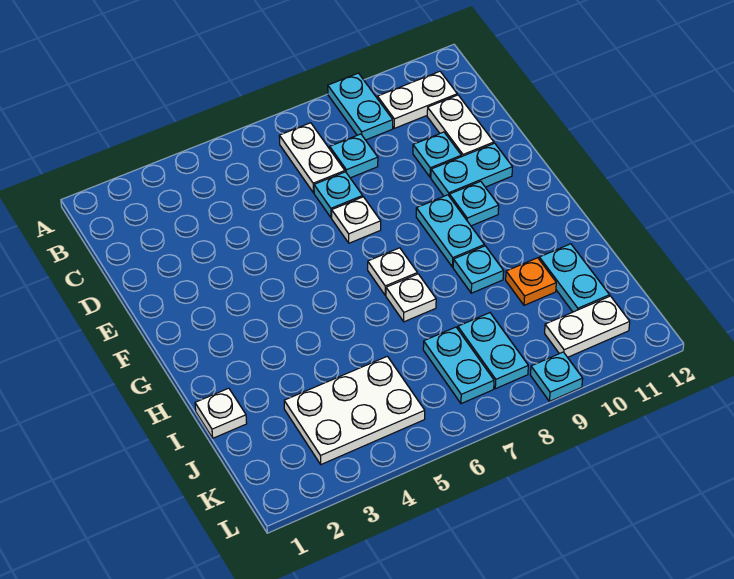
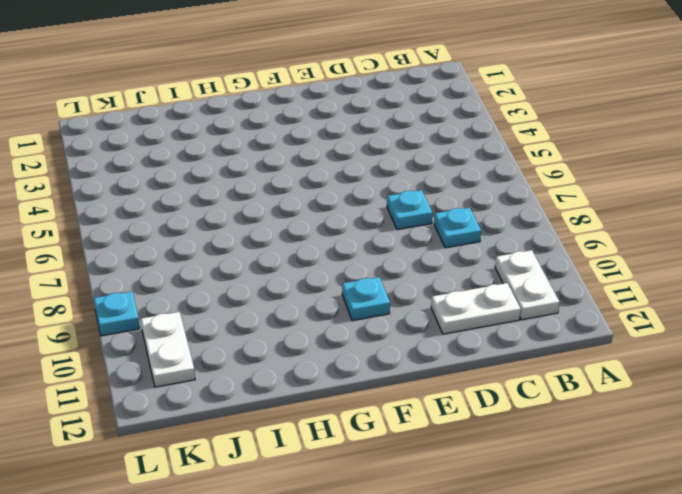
none -> cyan 1x2 plate [328,73,393,140]
none -> white 1x2 plate [279,123,345,193]
none -> cyan 1x1 plate [413,132,461,177]

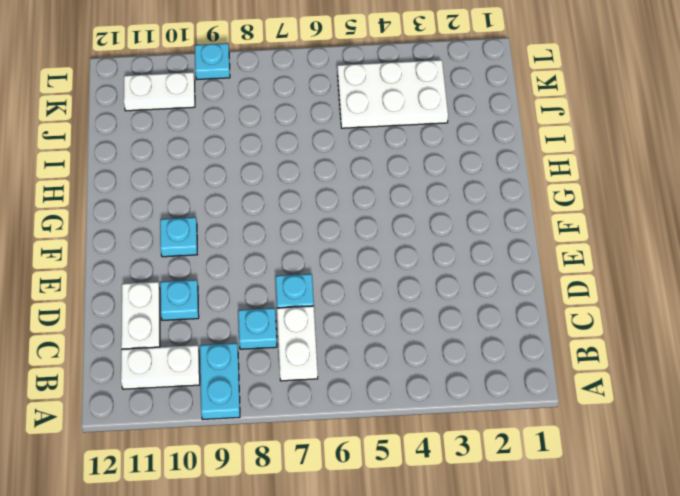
none -> white 1x1 plate [332,197,381,243]
none -> cyan 1x2 plate [431,143,512,196]
none -> cyan 1x2 plate [416,195,484,267]

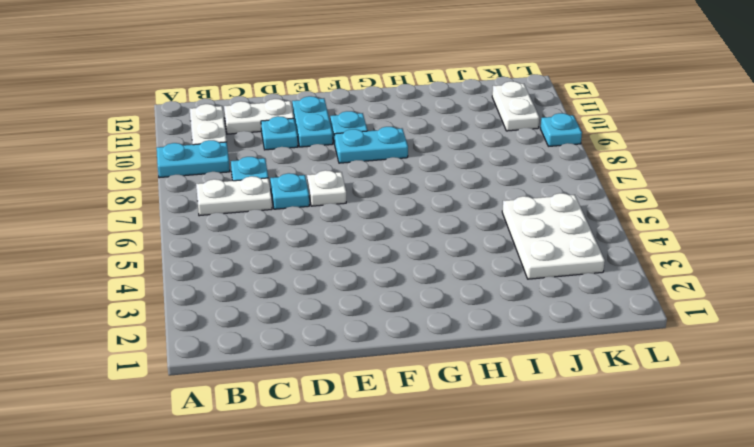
none -> white 1x1 plate [368,248,417,295]
none -> white 1x1 plate [386,274,436,322]
none -> cyan 1x1 plate [453,246,504,293]

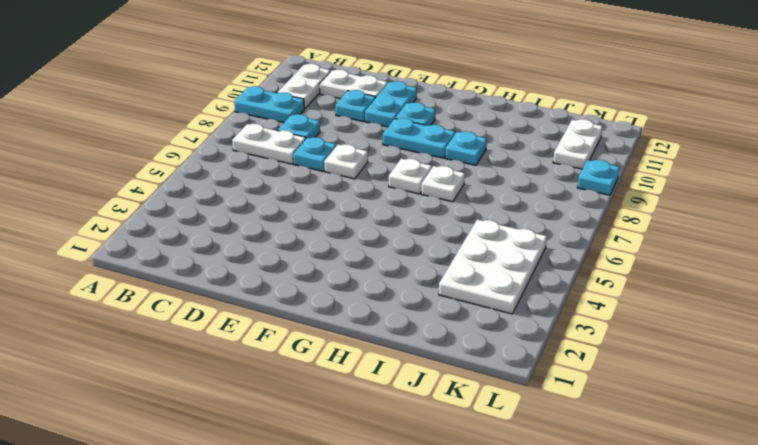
none -> white 1x1 plate [195,388,247,438]
none -> orange 1x1 plate [506,258,556,305]
none -> cyan 1x2 plate [539,244,610,312]

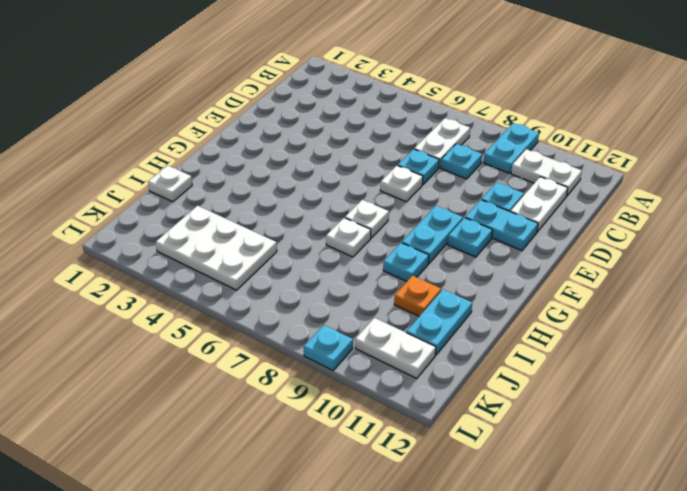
none -> cyan 1x2 plate [423,327,494,404]
none -> cyan 1x2 plate [458,313,528,389]

